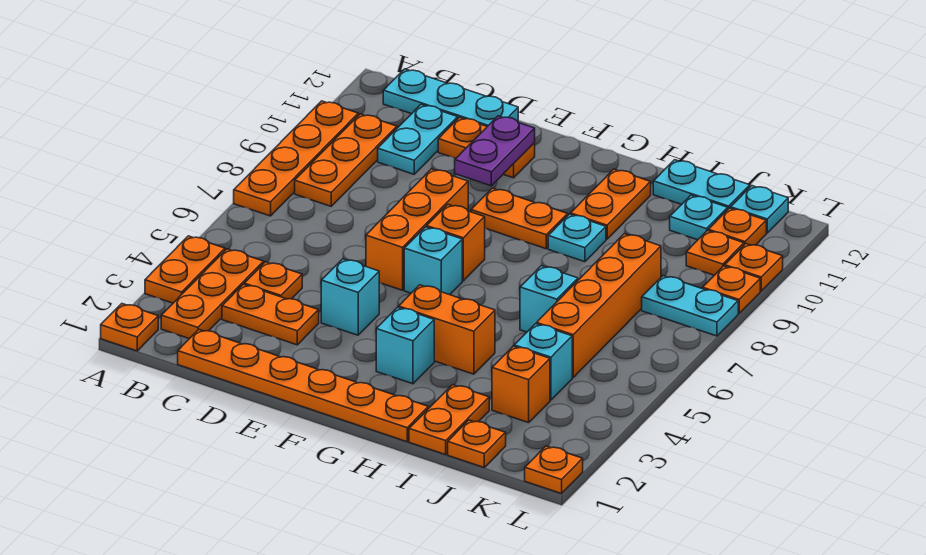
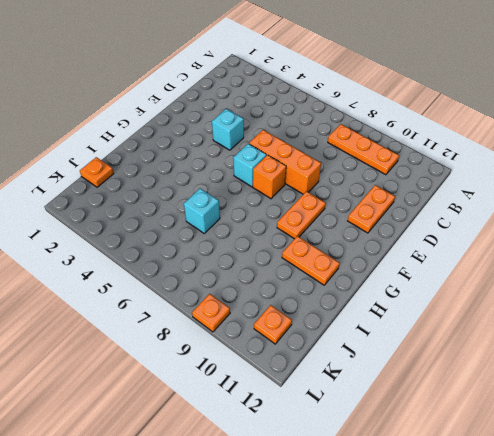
none -> orange 1x1 plate [101,304,158,351]
none -> orange 1x2 plate [145,236,225,303]
none -> orange 1x4 plate [234,101,358,216]
none -> orange 1x3 plate [161,249,264,339]

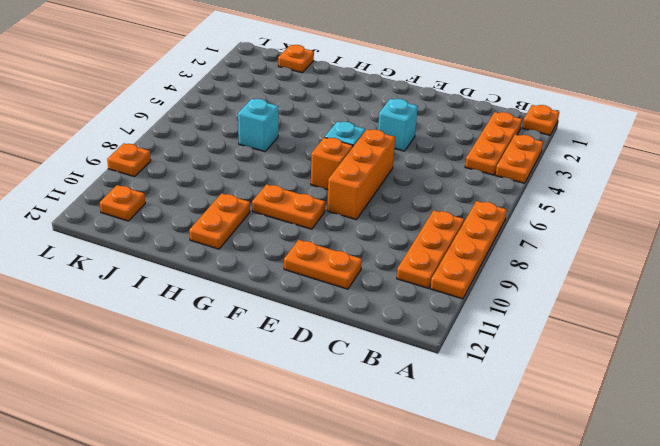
none -> cyan 1x3 plate [383,69,518,126]
none -> orange 1x6 plate [178,330,428,442]
none -> orange 1x2 plate [222,284,319,345]
none -> orange 1x1 plate [244,262,302,299]

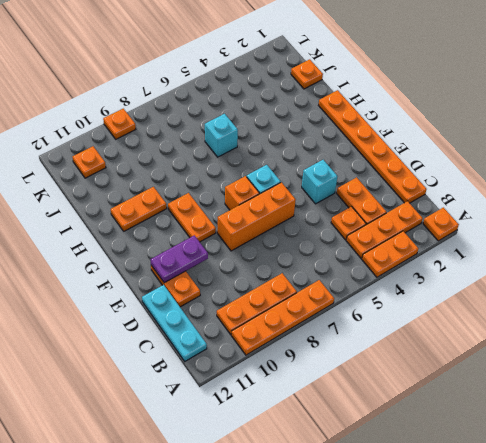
none -> cyan 1x2 plate [378,104,458,174]
none -> cyan 1x1 brick [376,307,434,384]
none -> orange 1x2 brick [399,285,495,374]
none -> cyan 1x1 plate [548,214,606,262]

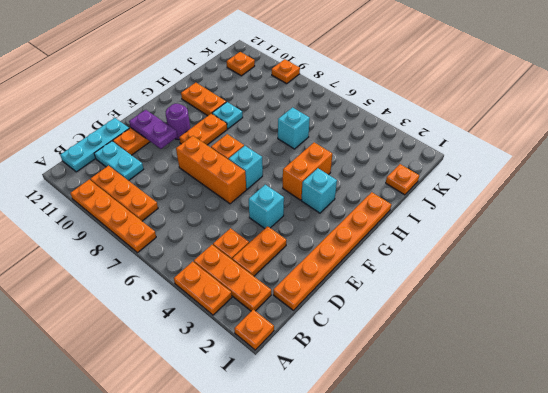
purple 1x1 round brick [166,104,190,140] -> none
none -> orange 1x2 plate [409,385,489,455]
none -> cyan 1x2 plate [653,160,750,209]
none -> orange 1x1 brick [492,346,550,423]
none -> cyan 1x1 brick [514,324,572,400]

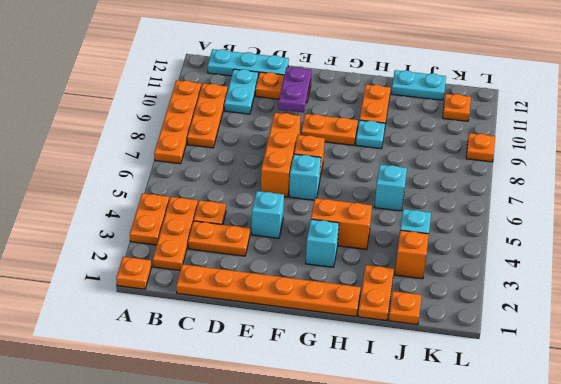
none -> orange 1x4 brick [537,234,661,378]
none -> cyan 1x1 plate [670,195,728,240]
none -> cyan 1x2 plate [642,276,738,336]
none -> orange 1x1 plate [686,231,744,275]

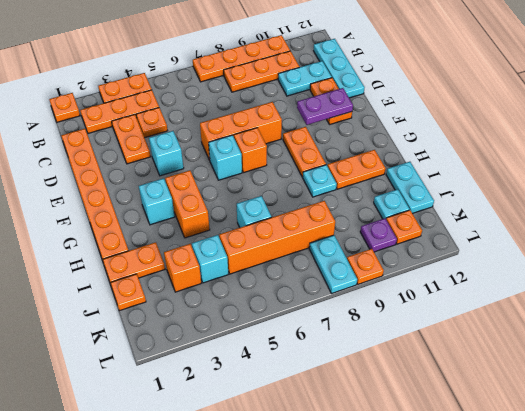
purple 1x1 plate [360,218,397,252] -> orange 1x1 plate [686,231,744,275]
none -> cyan 1x1 plate [731,186,788,233]
none -> orange 1x1 plate [525,446,583,494]
none -> orange 1x1 plate [725,244,783,291]

